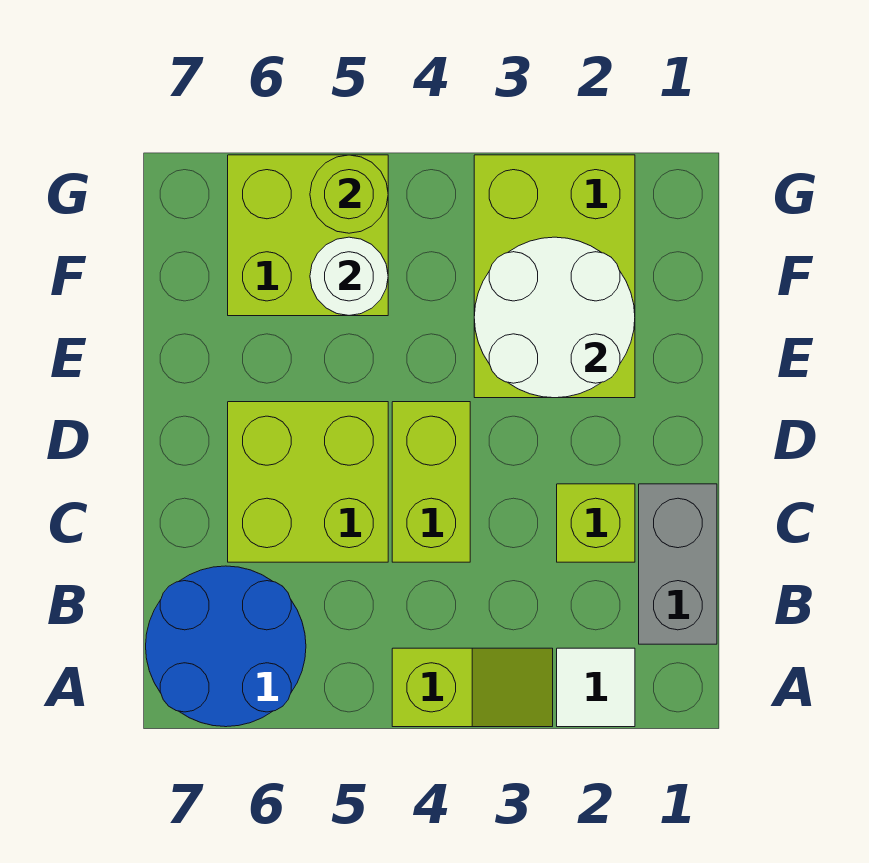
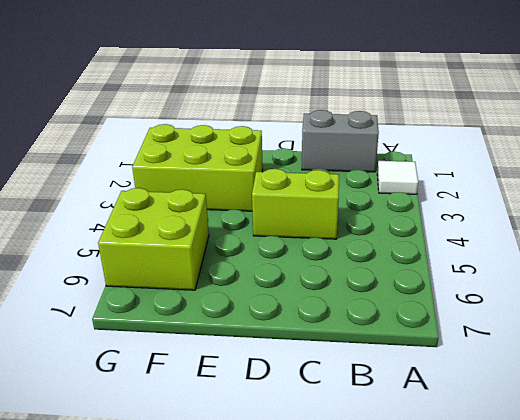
none -> lime 1x2 slope [392,648,553,727]
none -> blue 2x2 round brick [146,566,306,727]
none -> lime 1x1 brick [557,484,635,562]

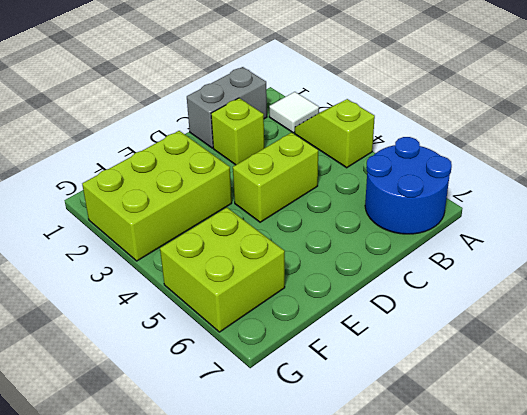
none -> lime 2x2 brick [228,402,388,562]
none -> white 2x2 round brick [474,237,635,398]
none -> white 1x1 round brick [310,237,388,316]

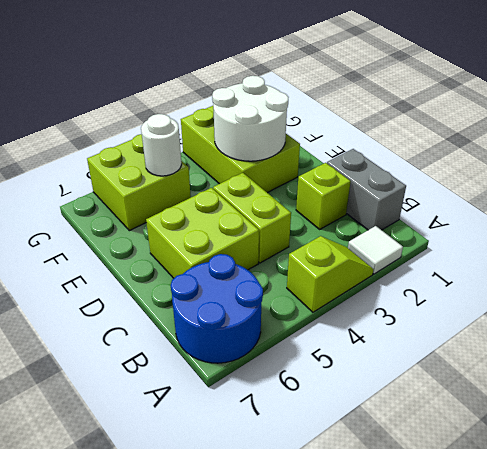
none -> lime 1x1 round brick [310,155,388,233]

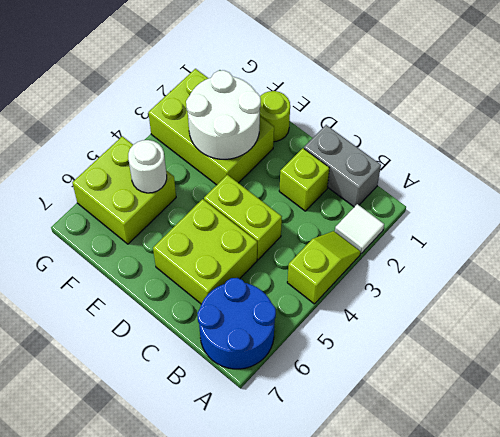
lime 1x1 round brick [260,91,290,142] -> lime 1x1 round brick moved to [310,155,388,233]

